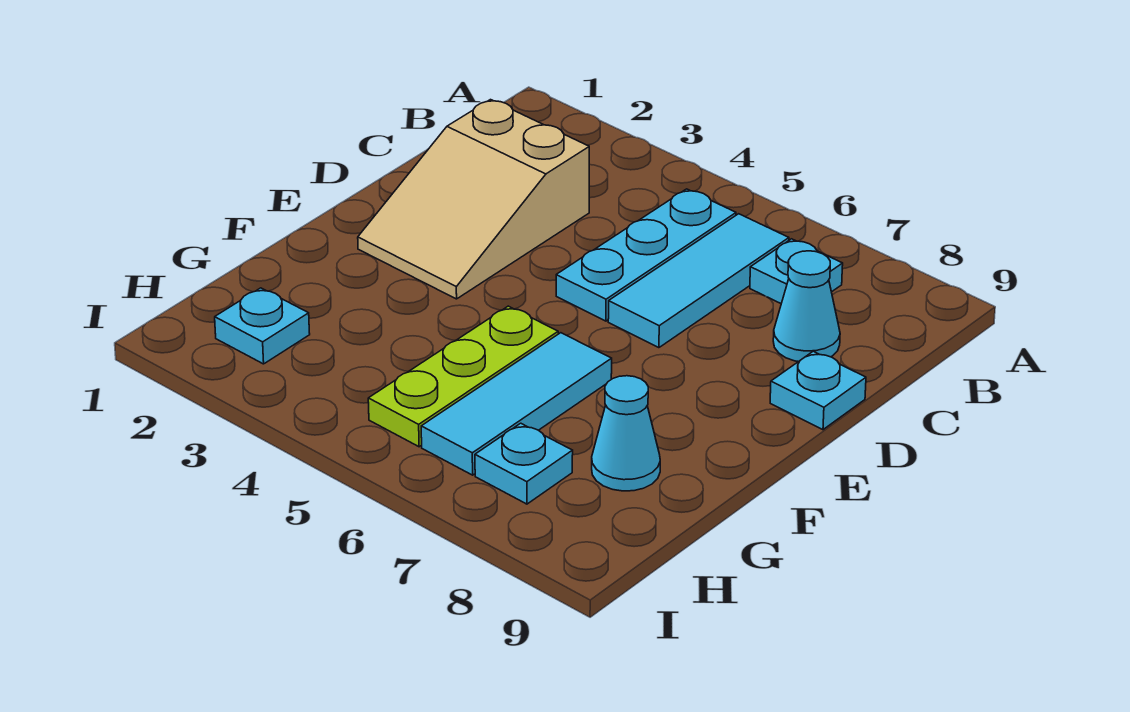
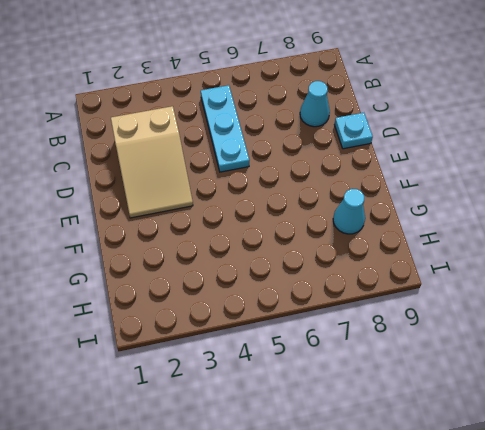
none -> cyan 1x3 tile [608,214,789,348]
none -> cyan 1x1 plate [750,239,843,303]

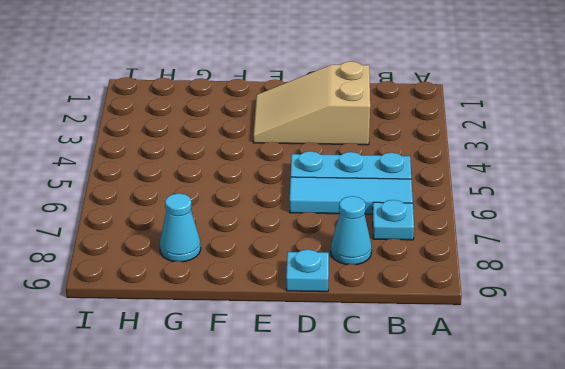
none -> lime 1x3 plate [368,306,558,447]
none -> cyan 1x3 tile [421,333,612,475]

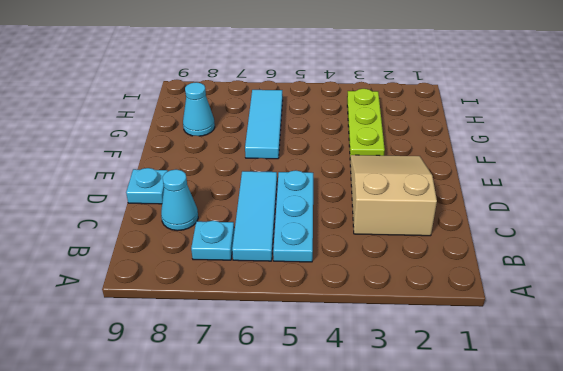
lime 1x3 plate [347,89,385,156] -> lime 1x3 plate moved to [368,306,558,447]
none -> cyan 1x1 plate [215,288,310,364]
none -> cyan 1x1 plate [475,423,573,504]

